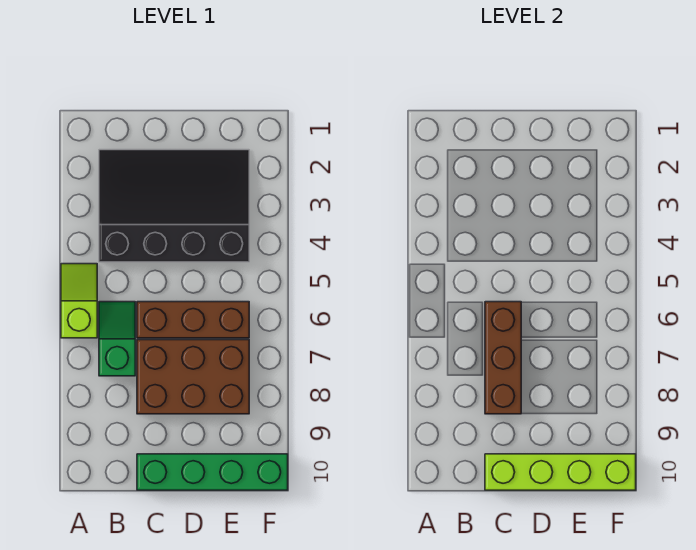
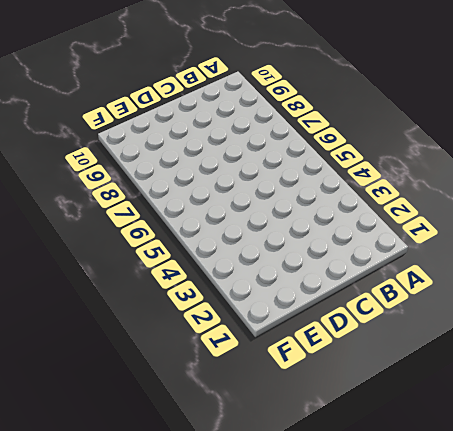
none -> lime 1x2 slope [61,264,97,338]
none -> black 3x4 slope [99,150,249,262]

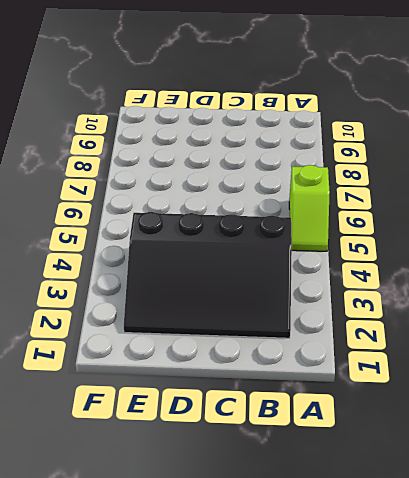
none -> green 1x2 slope [99,302,135,376]
none -> brown 1x3 brick [137,302,249,338]

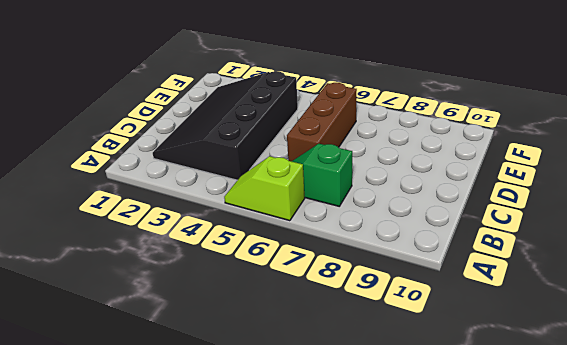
none -> brown 2x3 brick [137,340,249,414]
none -> green 1x4 brick [137,454,288,490]

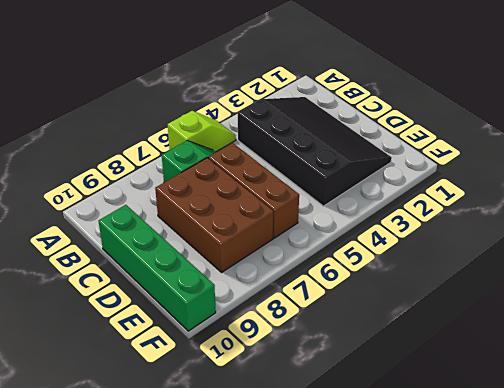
none -> brown 1x3 brick [485,302,521,414]
none -> lime 1x4 brick [485,454,636,490]

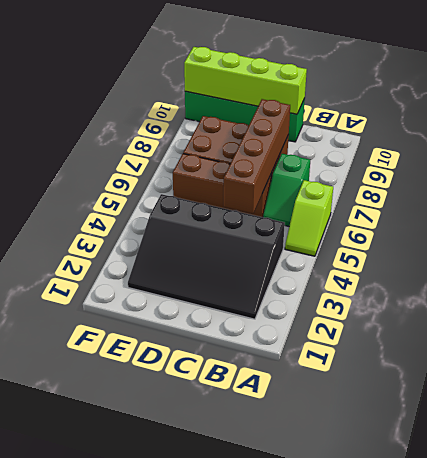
brown 1x4 brick [223,99,290,214] -> brown 1x3 brick [485,302,521,414]

